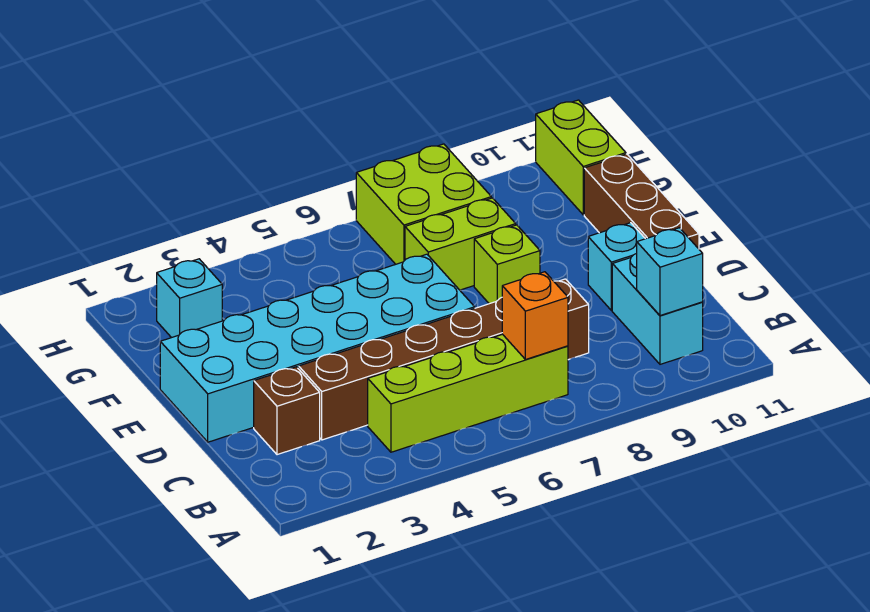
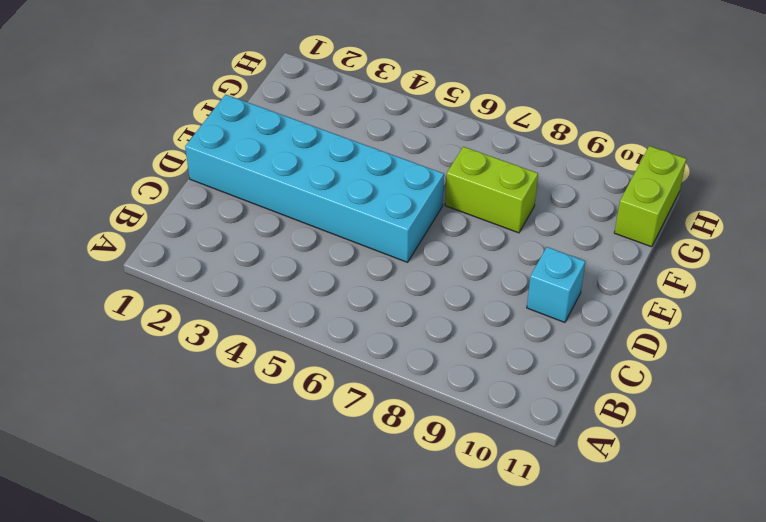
none -> lime 1x4 brick [368,334,568,452]
none -> cyan 1x2 brick [612,253,703,364]
none -> brown 1x1 brick [254,367,320,455]

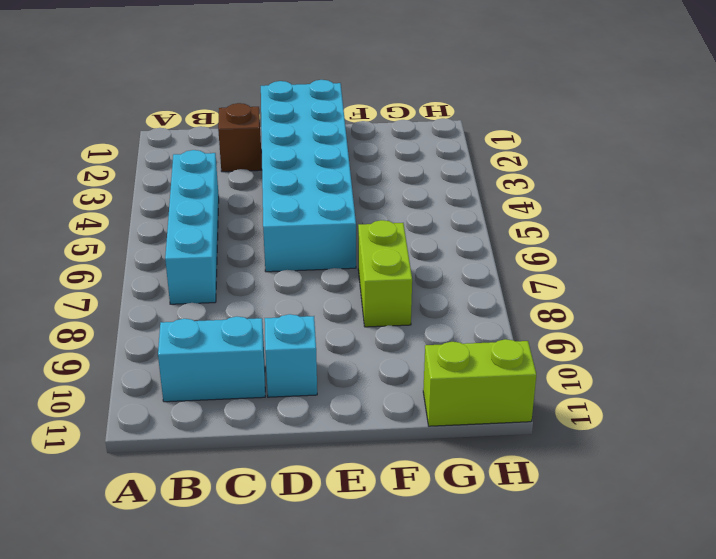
cyan 1x4 brick [165,150,219,304] -> lime 1x4 brick [368,334,568,452]
none -> brown 1x6 brick [299,279,589,440]
none -> brown 1x3 brick [584,154,699,249]
none -> lime 1x1 brick [474,225,540,304]

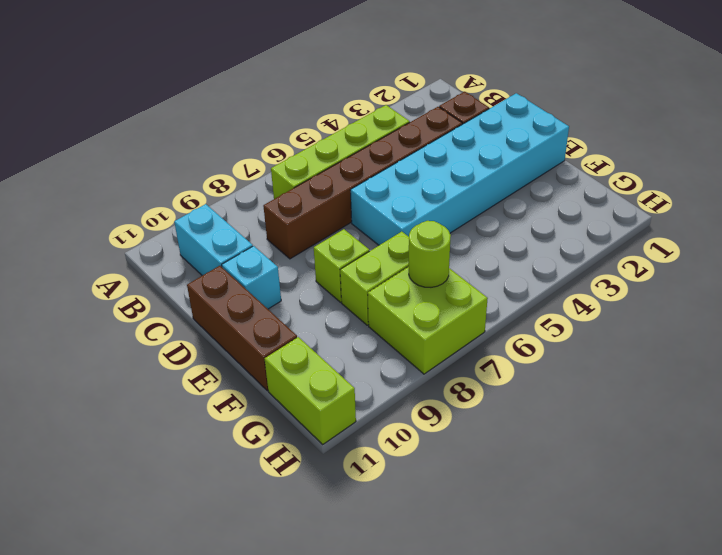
lime 1x1 round brick [409,221,451,287] -> none
none -> cyan 1x1 brick [157,259,222,338]
none -> orange 1x1 brick [502,272,568,360]
none -> cyan 1x1 brick [637,228,703,316]

